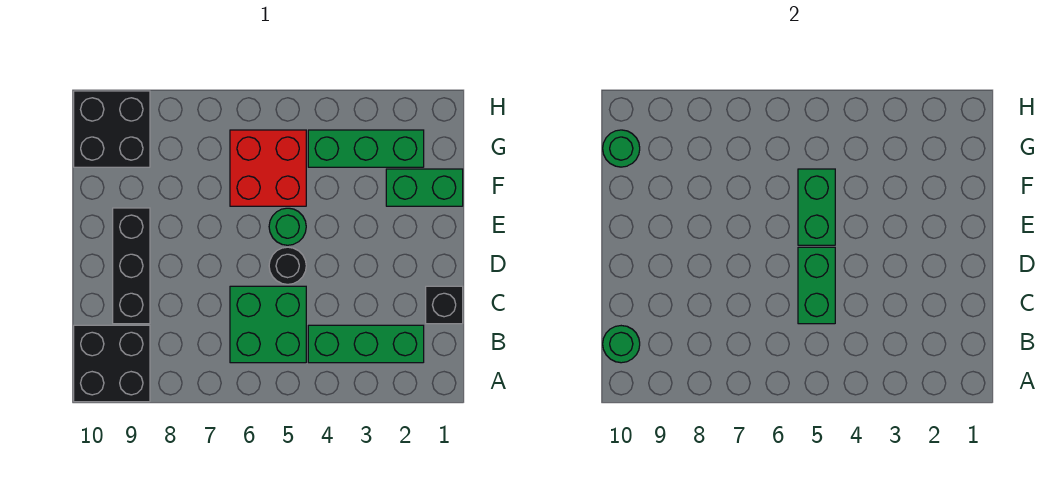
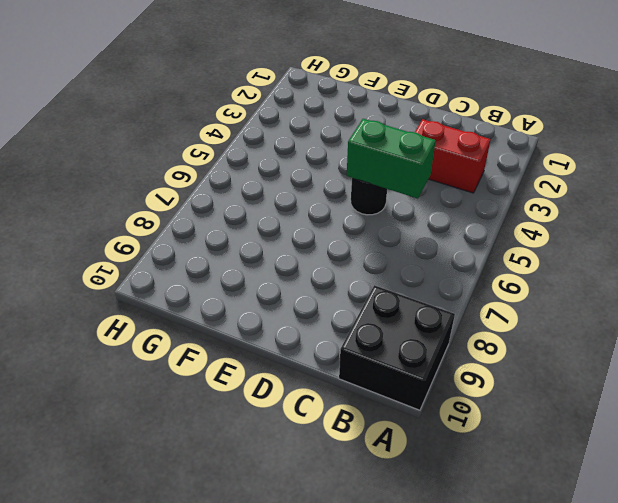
red 1x2 brick [415,119,491,193] -> green 1x3 brick [308,325,424,363]
none -> green 2x2 brick [230,286,306,363]
none -> black 1x1 brick [426,286,463,324]
none -> black 1x3 brick [113,208,150,324]

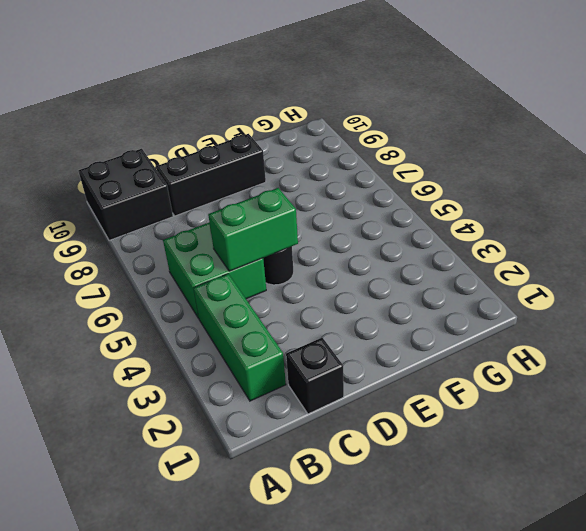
none -> green 1x1 round brick [269,208,306,245]
none -> green 1x2 brick [386,169,463,206]
none -> red 2x2 brick [230,130,306,206]

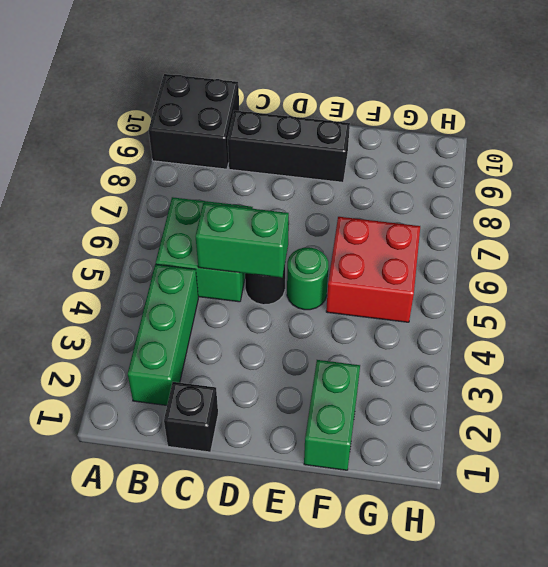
none -> green 1x3 brick [308,130,424,167]
none -> black 2x2 brick [74,91,150,167]
none -> green 1x1 round brick [603,326,640,363]

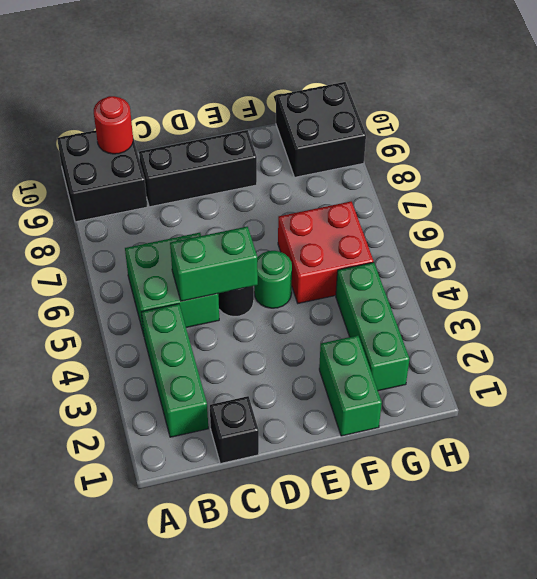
red 1x1 round brick [94,96,133,154] -> green 1x1 round brick [603,326,640,363]
none -> green 1x2 brick [798,169,835,245]
none -> green 1x1 round brick [603,130,640,167]

